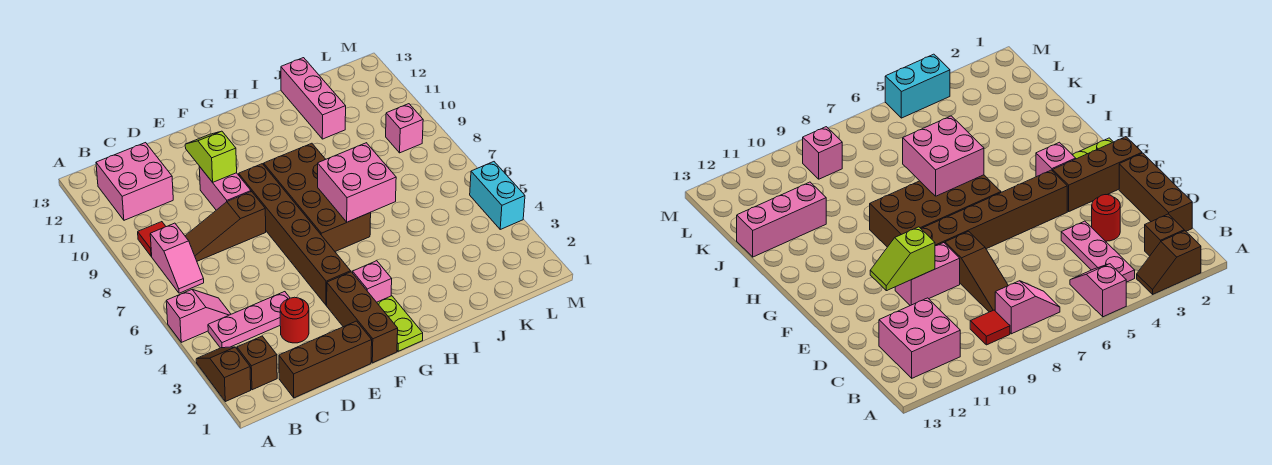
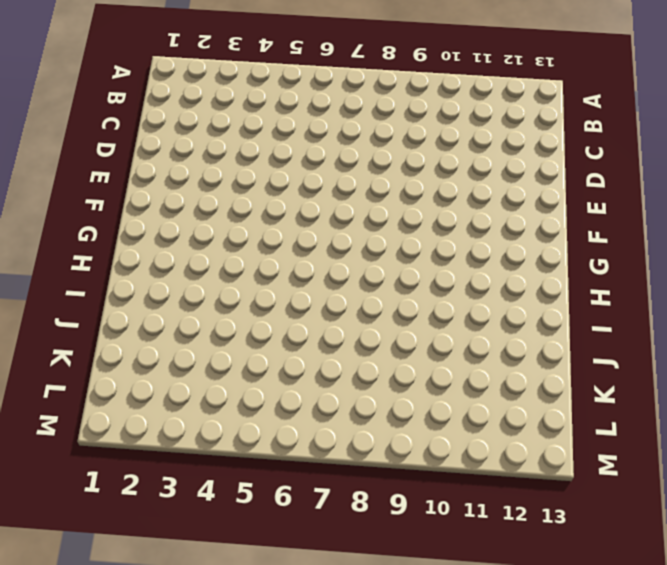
none -> brown 1x2 slope [196,347,251,402]
none -> pink 1x2 slope [166,289,231,342]
none -> brown 1x1 brick [237,336,277,390]

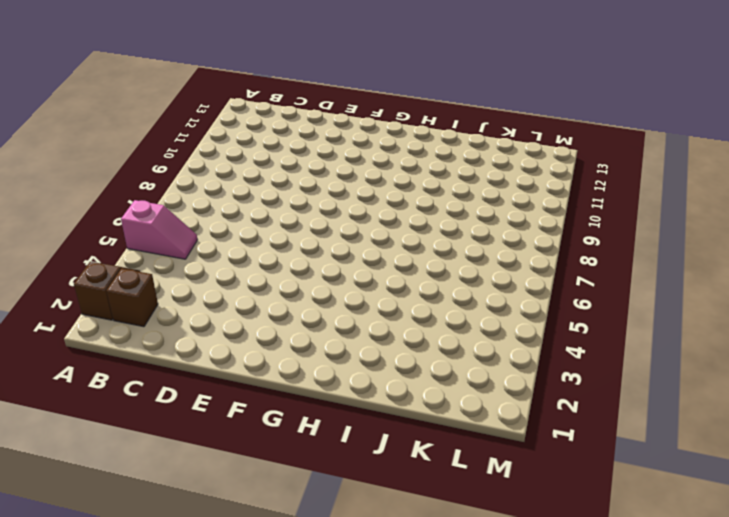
none -> pink 1x3 plate [208,292,290,348]
none -> pink 1x2 slope [150,223,204,293]
none -> red 1x1 tile [138,222,166,256]

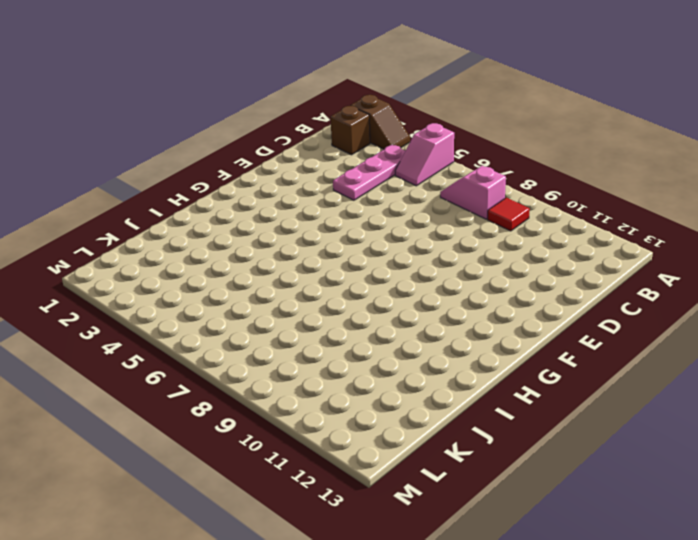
none -> pink 2x2 brick [96,143,173,220]
none -> brown 1x3 brick [279,321,372,398]
none -> brown 1x3 slope [185,192,266,261]

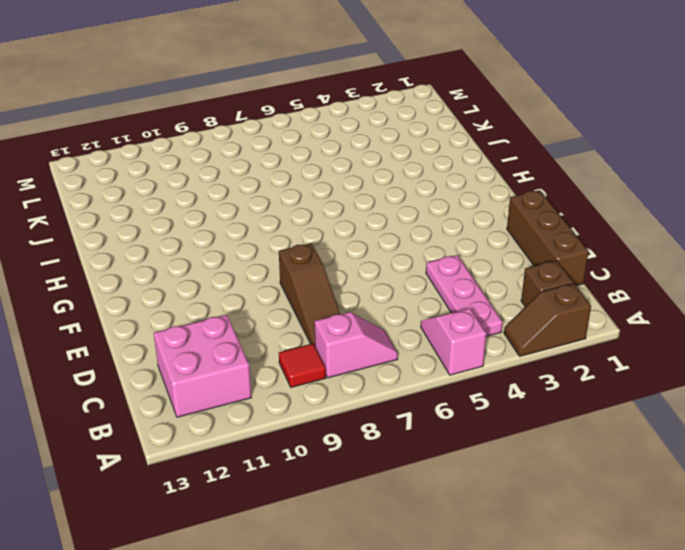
none -> red 1x1 round brick [280,297,309,343]
none -> pink 1x2 brick [199,166,251,210]
none -> brown 1x3 brick [327,272,398,363]

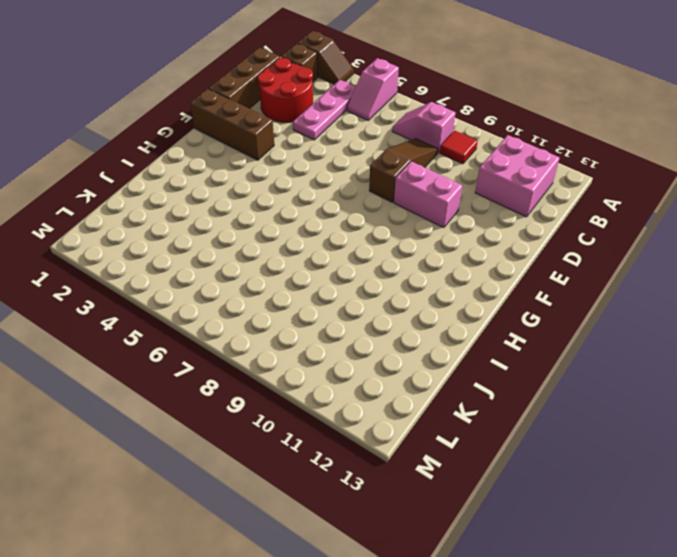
red 2x2 round brick [258,58,313,122] -> red 1x1 round brick [280,297,309,343]
none -> brown 1x6 brick [239,164,351,305]
none -> lime 1x2 plate [377,296,423,351]
none -> pink 1x1 brick [353,261,392,302]

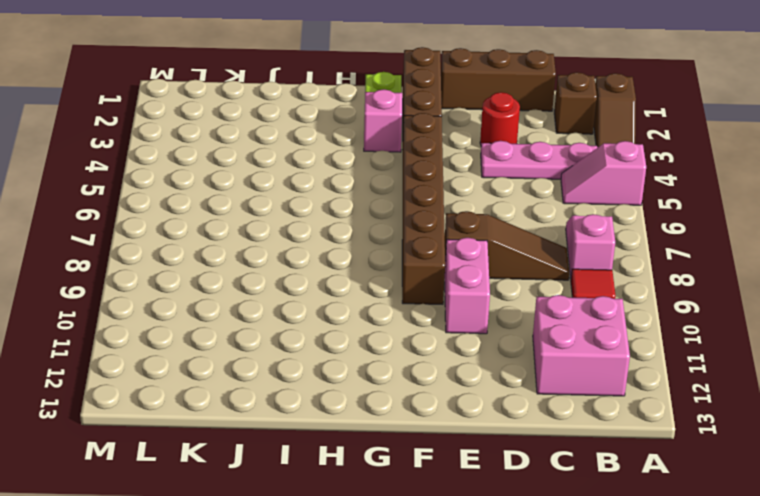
none -> brown 2x4 brick [264,143,371,251]
none -> pink 1x3 brick [281,58,346,139]
none -> pink 1x1 brick [386,104,423,153]

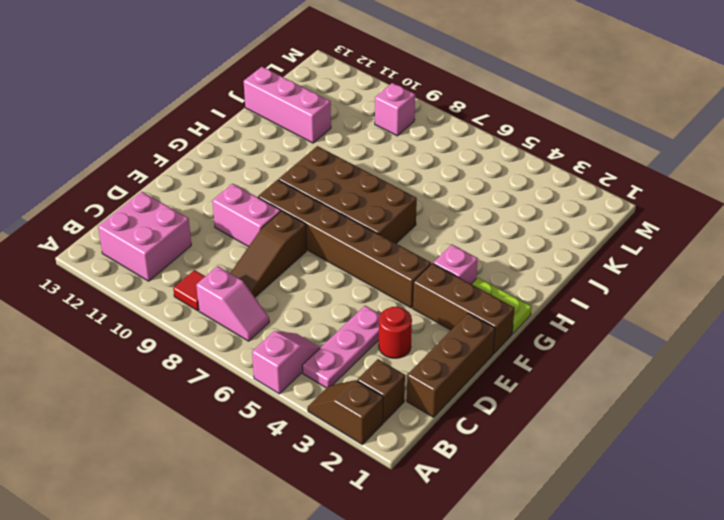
none -> cyan 1x2 brick [470,162,525,229]
none -> lime 1x2 slope [185,131,237,182]
none -> pink 2x2 brick [318,143,396,222]

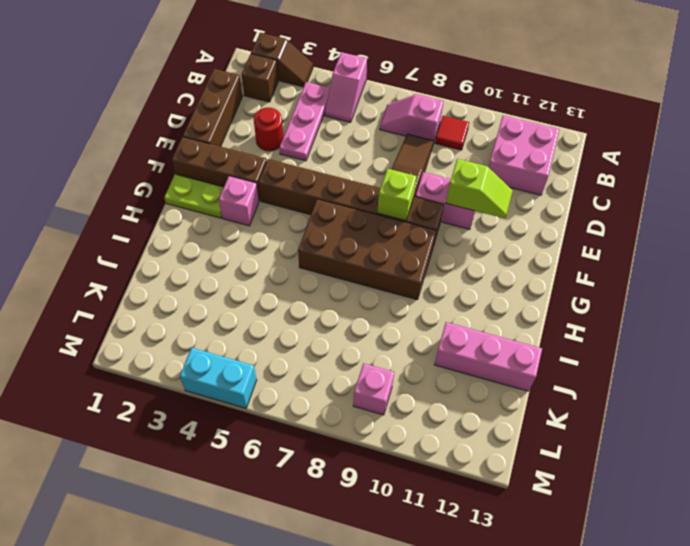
lime 1x1 brick [377,169,417,221] -> none
none -> pink 2x2 brick [318,143,396,222]

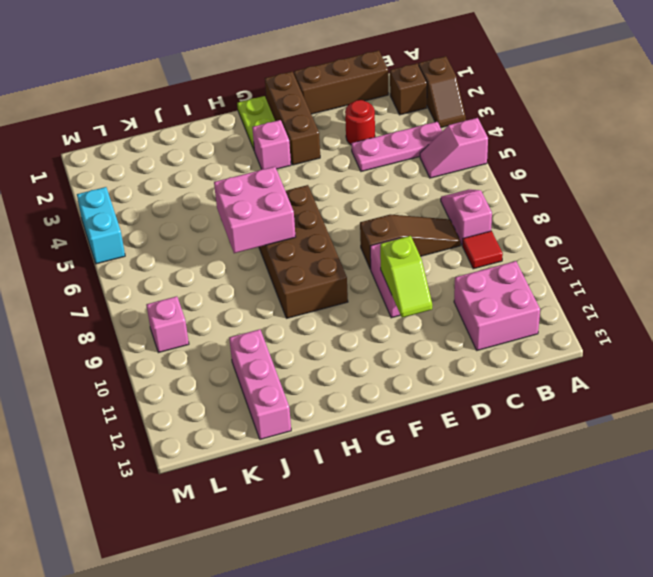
none -> brown 1x6 brick [239,164,351,305]

